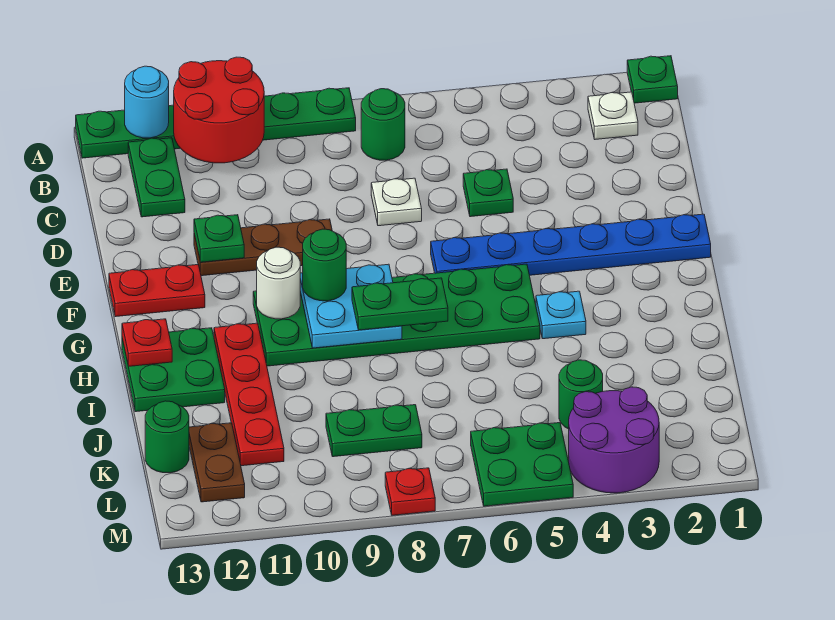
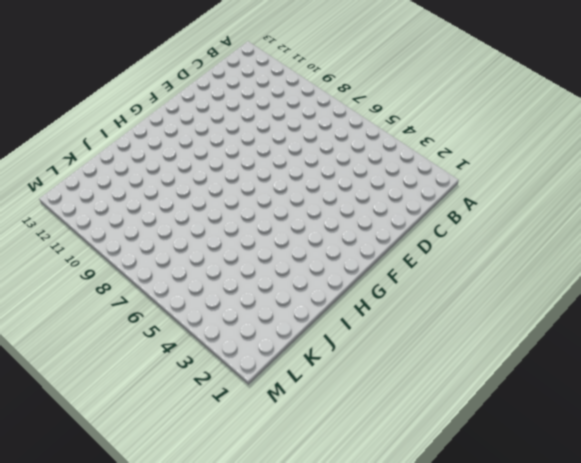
none -> green 1x1 plate [627,56,678,103]
none -> green 1x6 plate [76,88,356,158]
none -> white 1x1 plate [588,92,638,139]

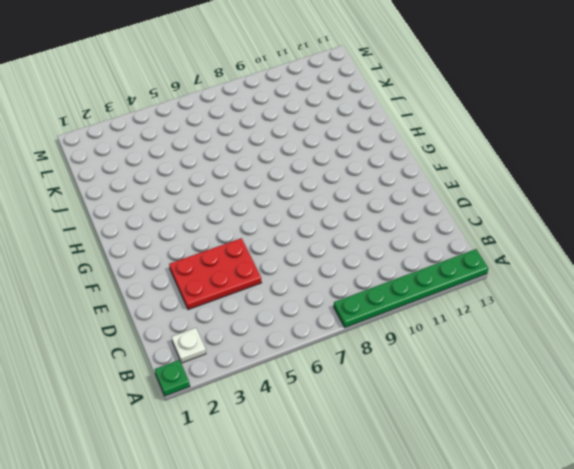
red 2x3 plate [169,238,262,310] -> green 1x1 plate [463,169,513,217]
none -> green 1x1 round brick [361,89,405,160]
none -> green 1x2 plate [128,138,185,217]
none -> white 1x1 plate [371,178,422,226]

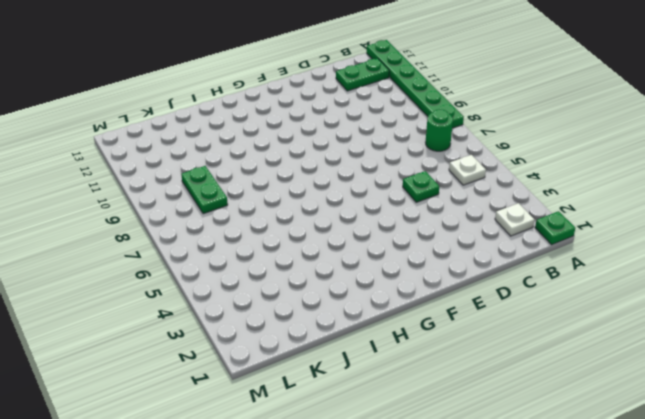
white 1x1 plate [449,155,486,185] -> white 1x1 plate moved to [371,178,422,226]
none -> brown 1x3 plate [194,219,332,276]
none -> blue 1x6 plate [431,214,711,275]
none -> red 1x2 plate [109,265,205,317]

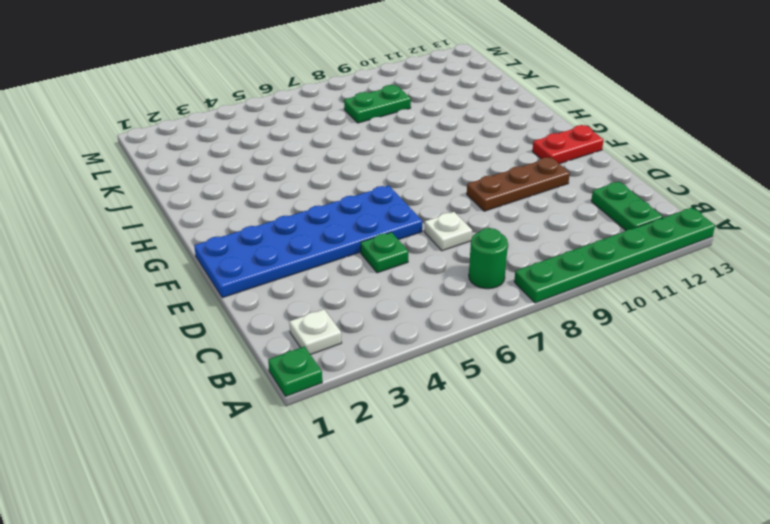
blue 2x6 plate [194,185,422,298] -> blue 1x6 plate [431,214,711,275]
none -> green 2x6 plate [253,264,540,366]
none -> cyan 1x1 plate [536,291,586,339]
none -> red 1x4 plate [214,323,284,466]

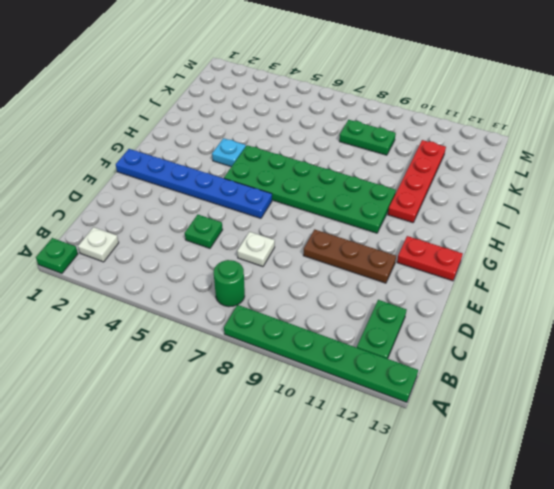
none -> green 2x2 plate [122,328,225,412]
none -> green 1x1 round brick [559,360,603,429]
none -> brown 1x2 plate [189,423,245,502]

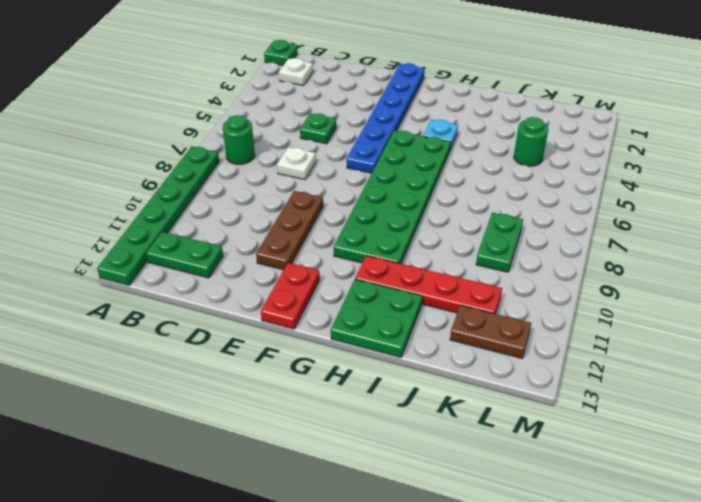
none -> green 1x1 round brick [145,401,189,473]
none -> purple 2x2 round brick [569,387,659,493]
none -> green 2x2 plate [471,423,573,506]

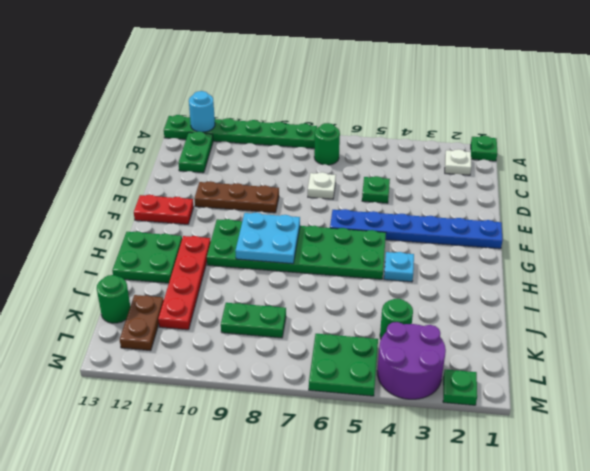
green 1x1 plate [443,369,477,405] -> green 1x1 plate moved to [194,215,244,262]
none -> red 1x1 plate [385,468,435,515]
none -> red 2x2 round brick [174,57,264,163]
none -> white 1x1 round brick [257,247,300,319]

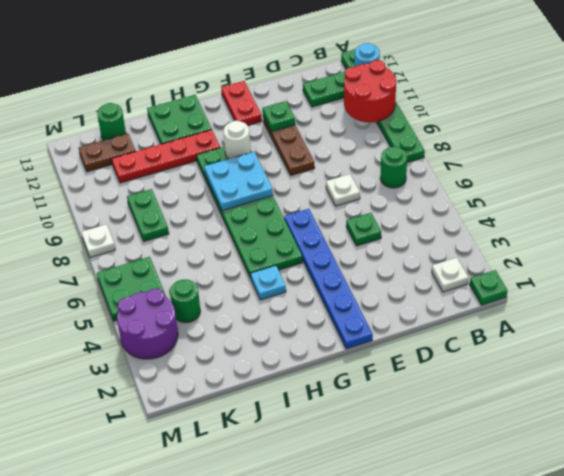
white 1x1 plate [81,224,115,258] -> red 1x1 plate [385,468,435,515]
none -> red 1x1 plate [122,319,172,366]
none -> green 1x1 round brick [303,229,346,301]
none -> green 1x2 plate [352,278,448,330]

